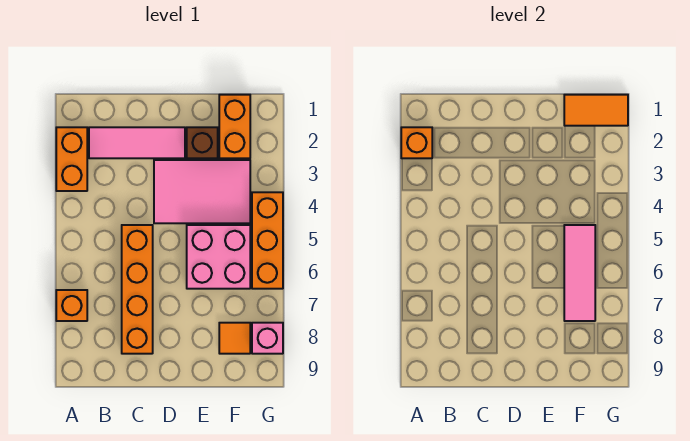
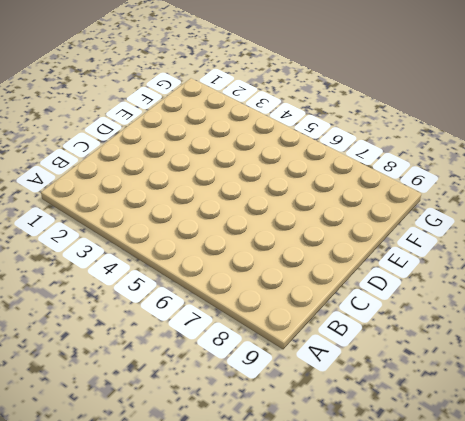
none -> orange 1x2 brick [56,127,87,191]
none -> orange 1x1 brick [56,290,87,321]
none -> pink 1x3 tile [89,127,185,158]

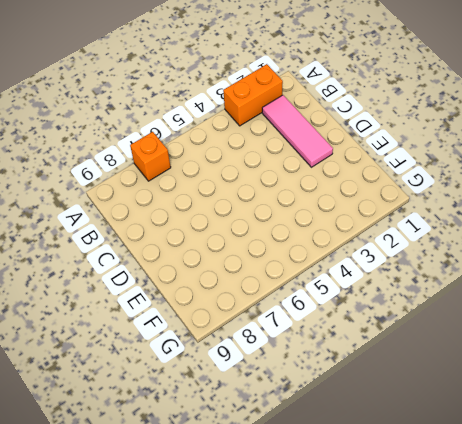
none -> orange 1x4 brick [122,225,153,354]
none -> pink 2x3 tile [154,160,250,223]
none -> brown 1x1 brick [187,127,218,158]

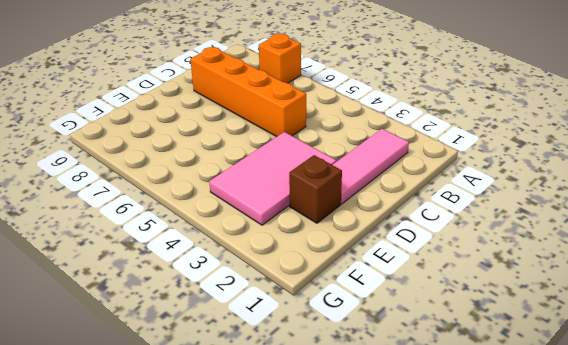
none -> orange 1x2 brick [56,127,87,191]
none -> pink 2x2 brick [187,225,250,289]
none -> orange 1x2 brick [219,95,250,158]

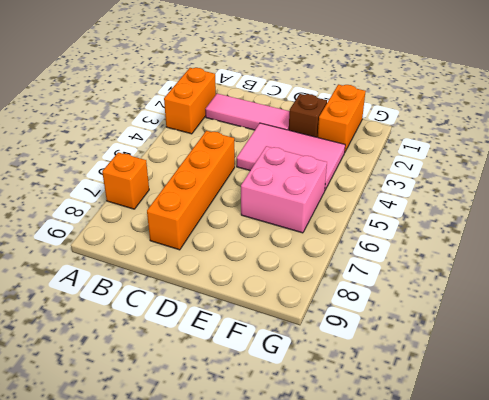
none -> orange 1x1 tile [219,323,250,354]
none -> orange 1x3 brick [252,192,283,289]
none -> pink 1x1 brick [252,323,283,354]

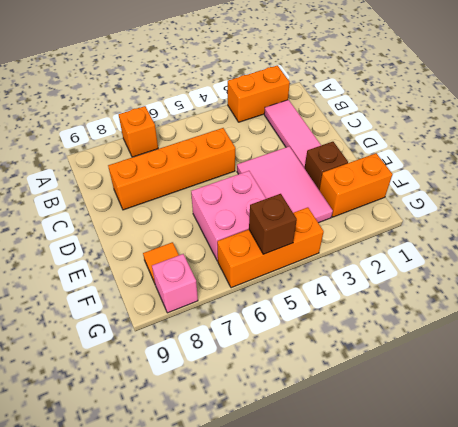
brown 1x1 brick [249,194,297,254] -> none
none -> orange 1x1 brick [401,127,432,158]
none -> orange 1x2 tile [564,95,628,126]
none -> pink 1x3 tile [564,225,595,321]

